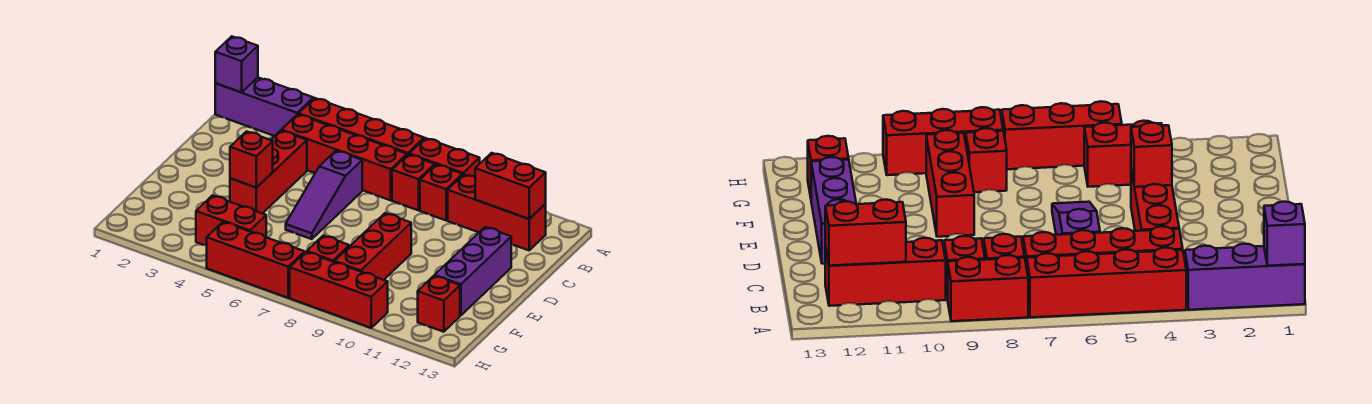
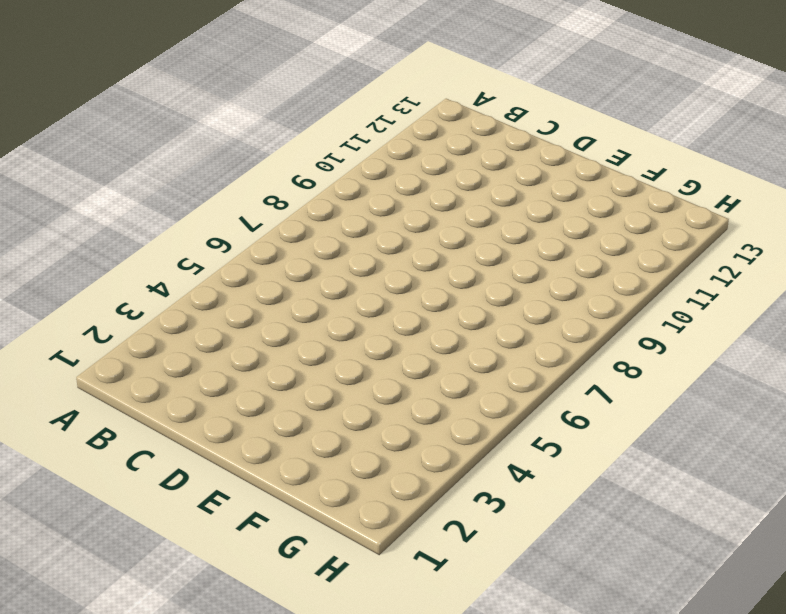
none -> purple 1x3 brick [215,78,313,136]
none -> red 1x4 brick [299,98,424,155]
none -> red 1x2 brick [409,138,480,177]

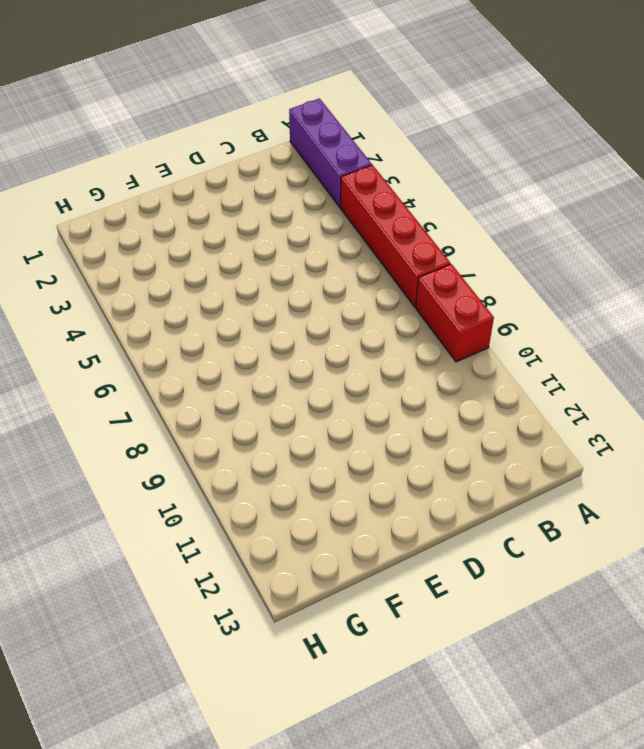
none -> red 1x4 brick [281,114,407,200]
none -> red 1x1 brick [392,154,435,210]
none -> red 1x1 brick [420,164,462,220]

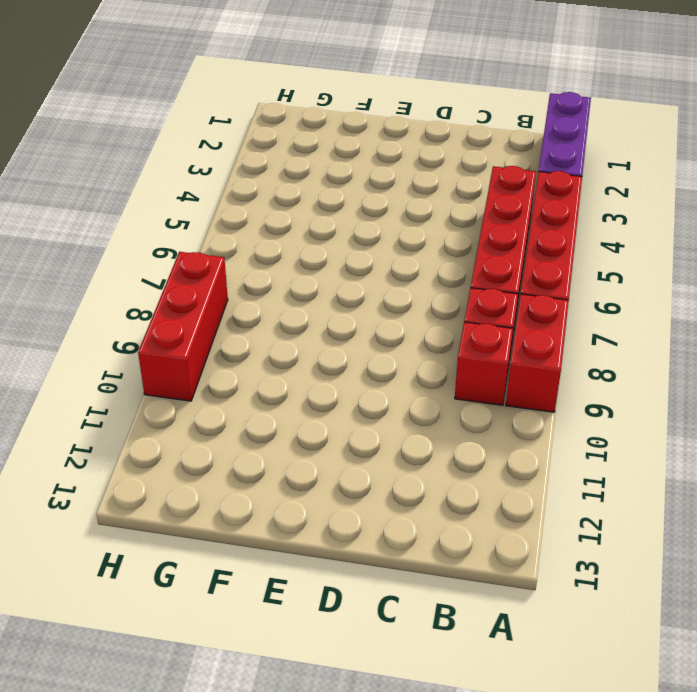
none -> red 1x3 brick [448,175,546,250]
none -> red 1x3 brick [230,131,307,214]
none -> purple 1x3 slope [286,151,362,239]

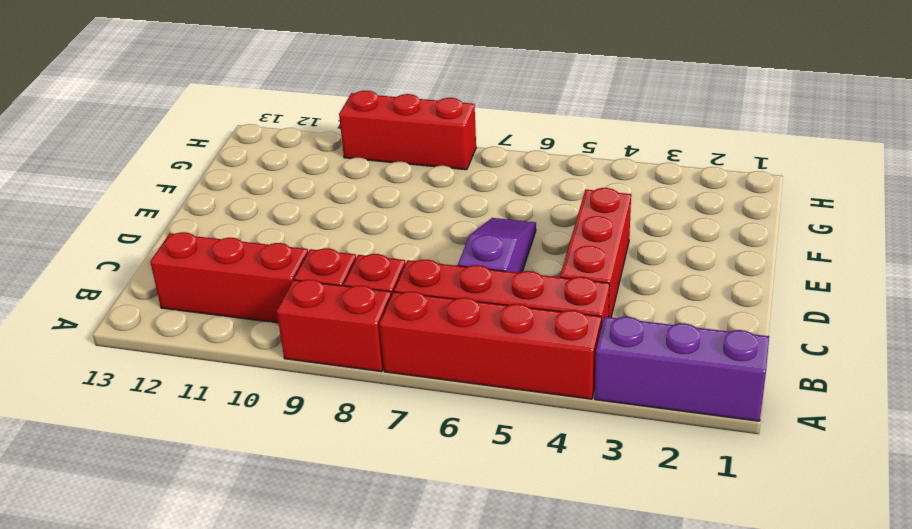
none -> purple 1x3 brick [435,227,511,316]
none -> red 1x3 brick [334,213,411,280]
none -> red 1x2 brick [196,196,266,246]

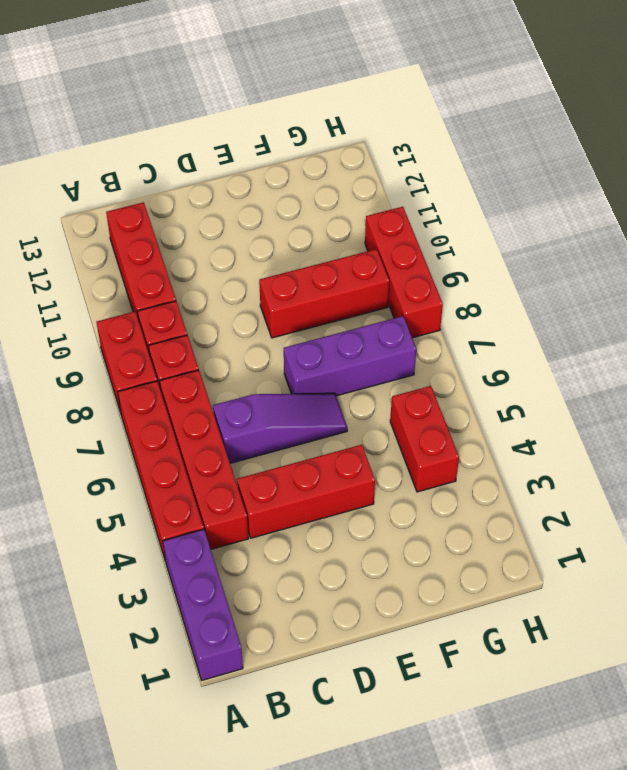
purple 1x3 brick [284,316,416,396] -> purple 1x3 brick moved to [435,227,511,316]
none -> red 1x1 brick [307,236,349,262]
none -> red 1x1 brick [418,276,460,332]
none -> red 1x3 brick [207,222,305,298]

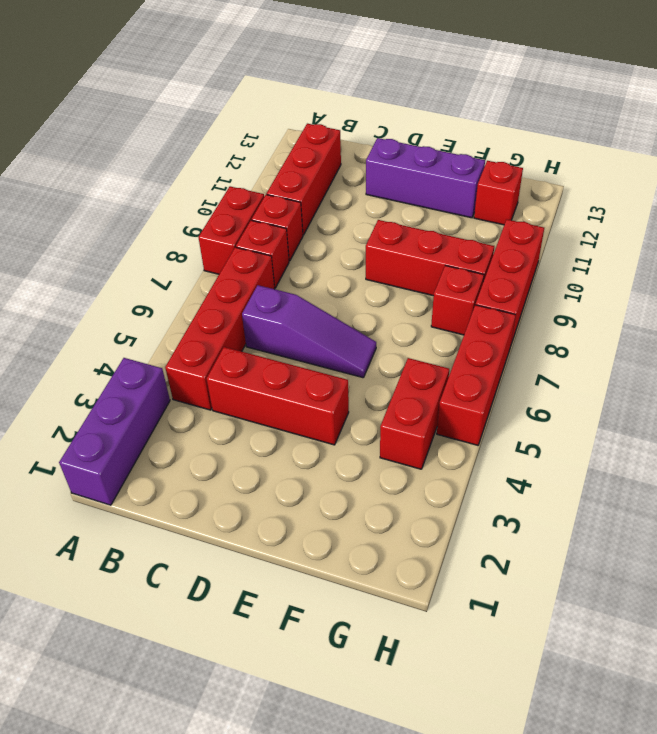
none -> red 1x4 brick [299,98,424,155]
none -> purple 1x1 brick [215,36,258,92]
none -> red 1x2 brick [475,153,546,219]

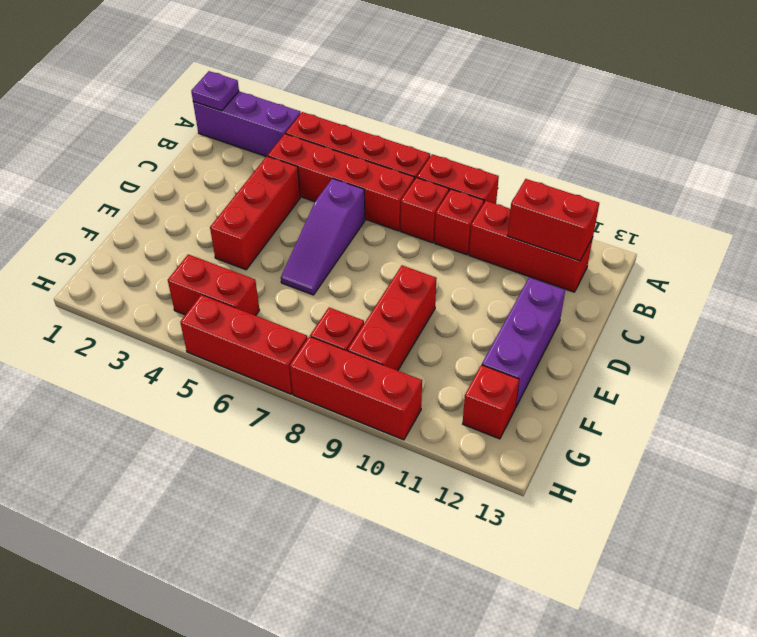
purple 1x1 plate [191,71,239,111] -> purple 1x1 brick [215,36,258,92]
none -> red 1x1 brick [230,131,273,188]

